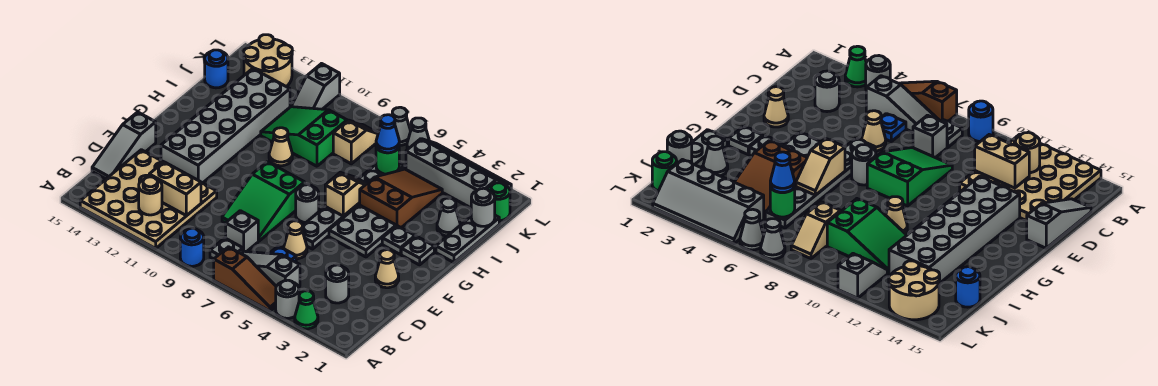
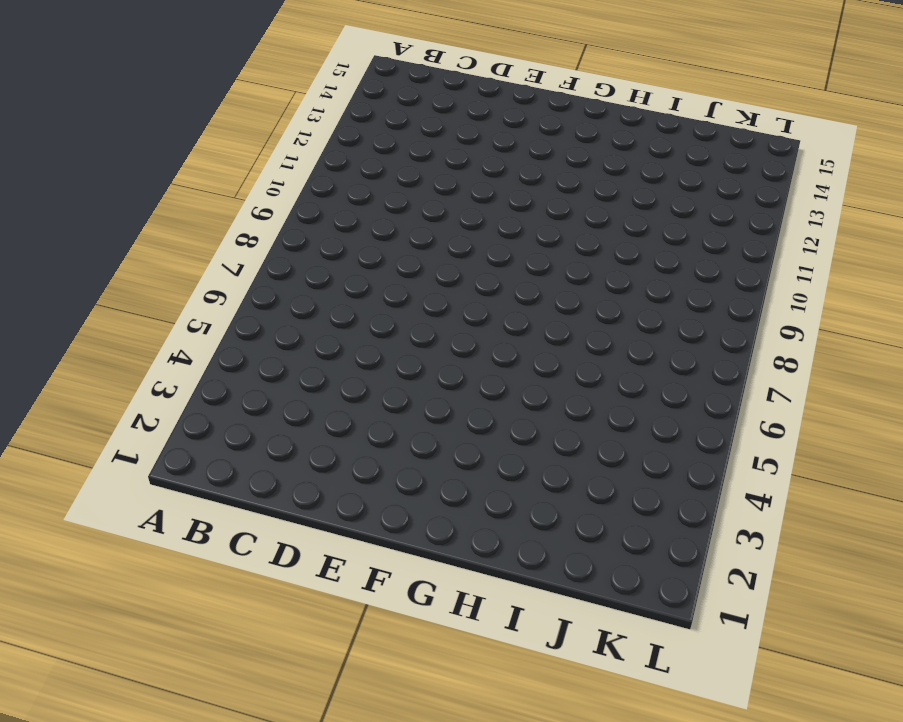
none -> green 1x1 cone [295,291,318,329]
none -> grey 1x1 round brick [276,280,299,318]
none -> brown 1x3 slope [214,247,276,311]
none -> blue 1x1 round brick [180,228,204,266]

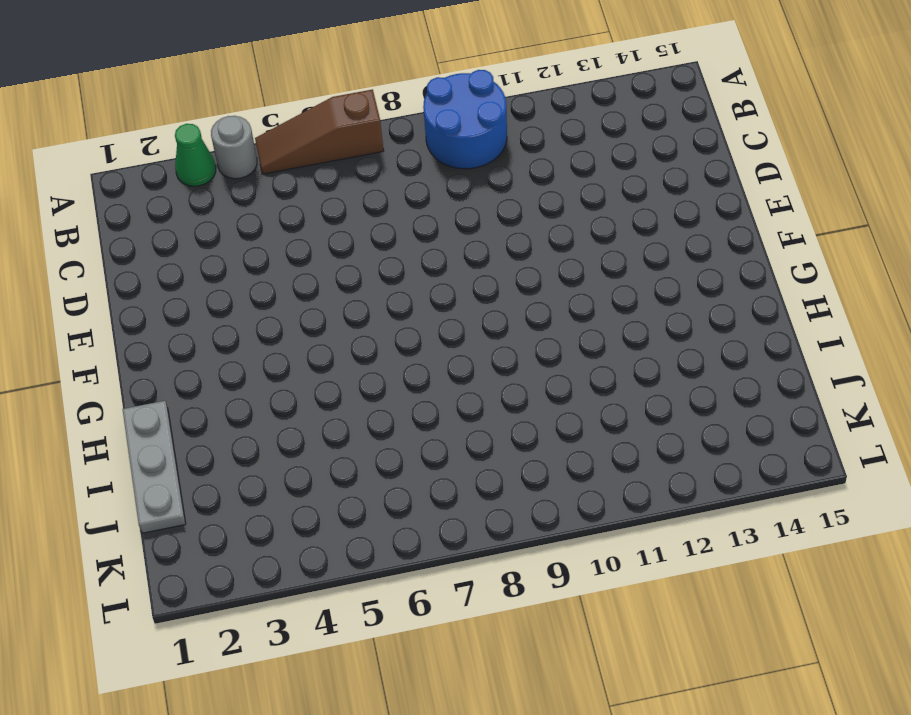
blue 2x2 round brick [423,70,507,169] -> blue 1x1 round brick [180,228,204,266]
none -> tan 4x4 plate [80,150,217,248]
none -> grey 1x3 slope [241,251,300,287]
none -> grey 1x1 plate [210,238,243,259]
none -> grey 1x1 round brick [326,265,349,303]

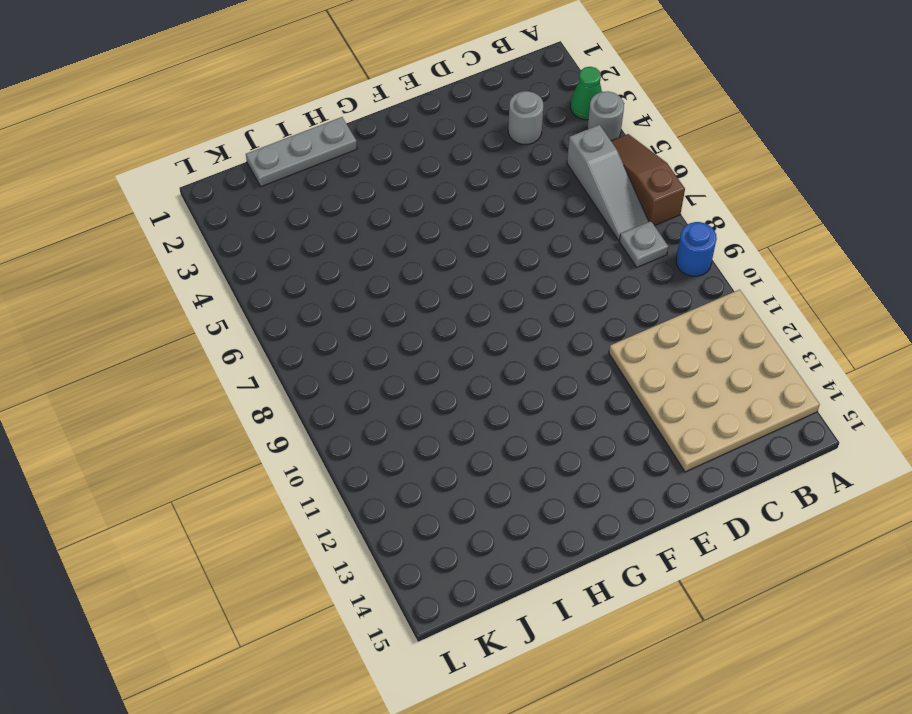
none -> blue 1x1 plate [270,246,296,262]
none -> grey 1x1 brick [226,211,258,252]
none -> grey 1x3 slope [92,112,156,179]
none -> tan 1x1 cone [284,221,307,259]

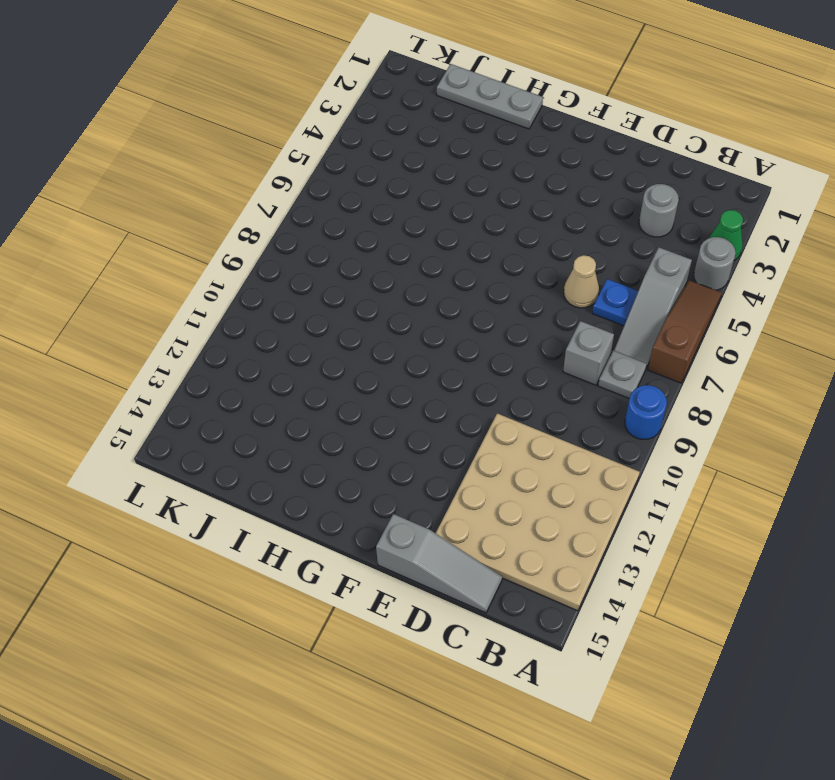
none -> green 2x3 slope [222,162,305,241]
none -> tan 1x1 cone [375,250,399,288]
none -> grey 1x6 plate [303,163,404,249]
none -> grey 2x6 brick [161,69,290,183]

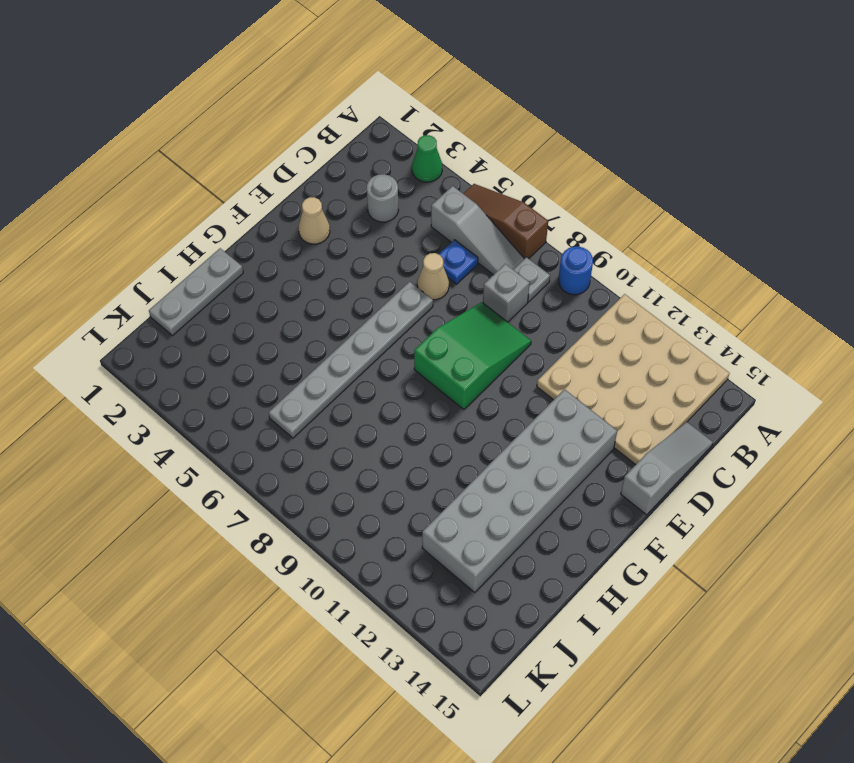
none -> grey 1x1 round brick [276,280,299,318]
none -> grey 2x2 plate [329,205,396,257]
none -> grey 1x1 round brick [296,185,319,223]
none -> grey 1x1 plate [401,236,434,265]

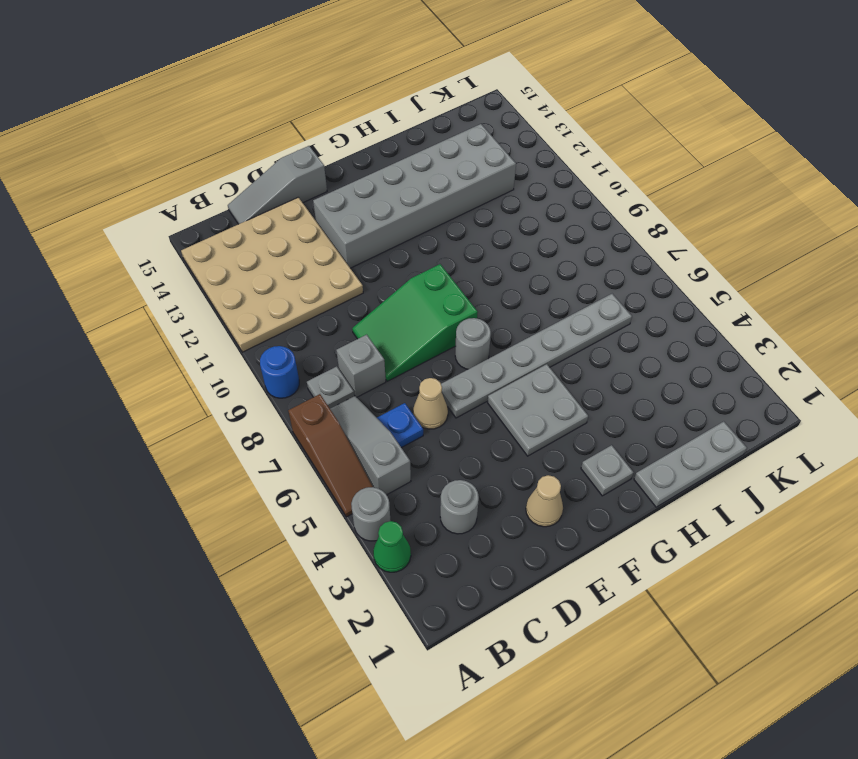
none -> grey 1x1 plate [382,226,415,255]
none -> brown 2x3 slope [360,169,442,228]
none -> tan 1x1 cone [269,128,292,166]
none -> grey 1x1 cone [437,198,460,236]

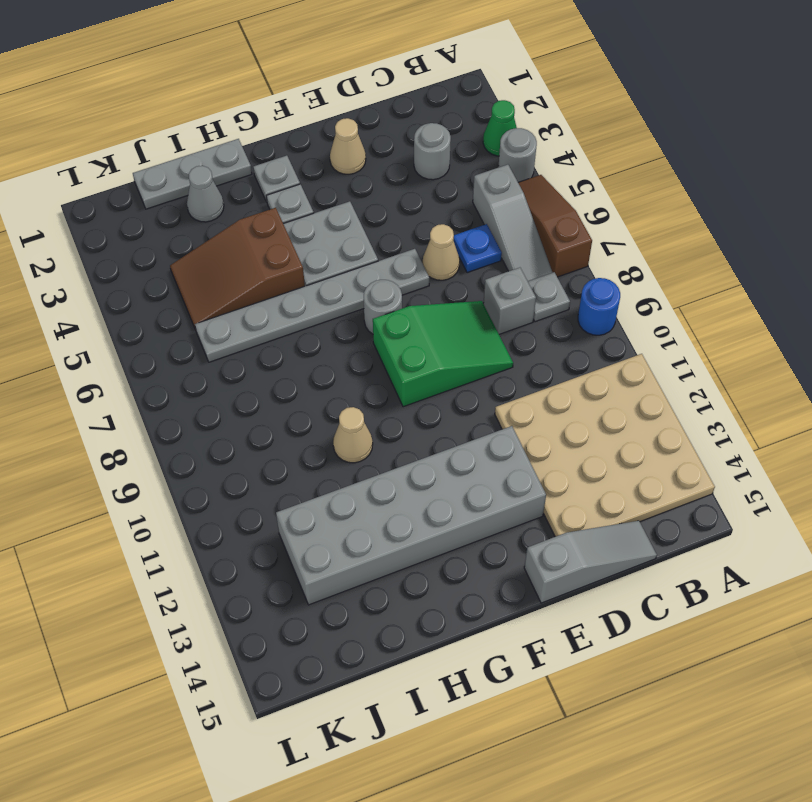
none -> green 2x3 slope [261,107,347,166]
none -> tan 1x2 slope [333,120,378,164]
none -> blue 1x1 round brick [205,50,228,88]
none -> green 1x1 round brick [488,183,510,221]

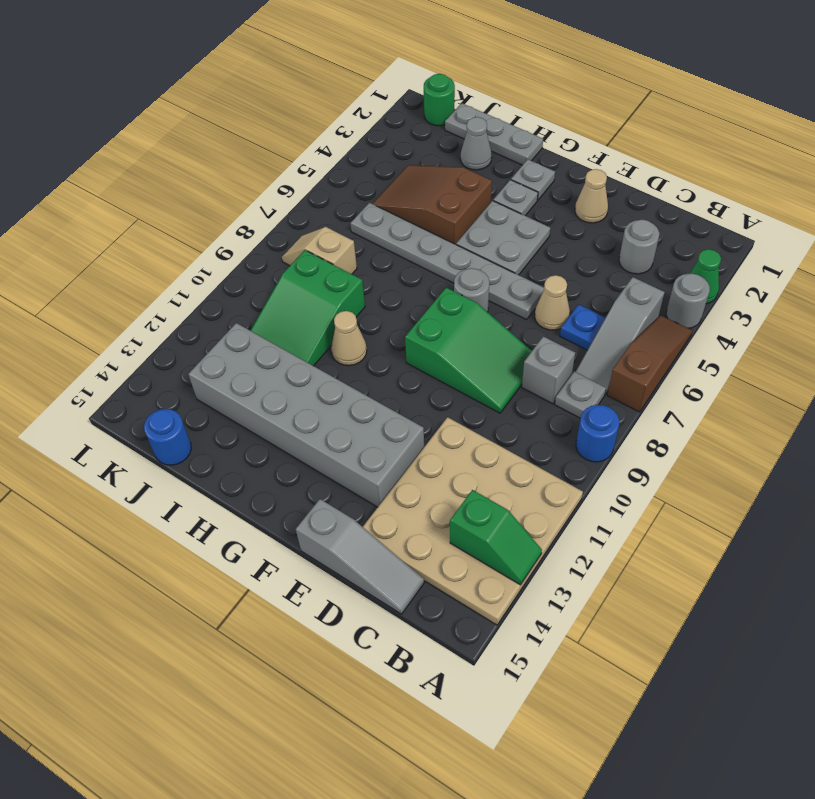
green 1x2 slope [450,490,542,585] -> none
none -> grey 2x4 slope [406,139,511,208]
none -> grey 1x2 slope [292,64,340,109]
none -> tan 2x2 round brick [244,35,292,87]
none -> grey 1x1 cone [407,118,429,150]

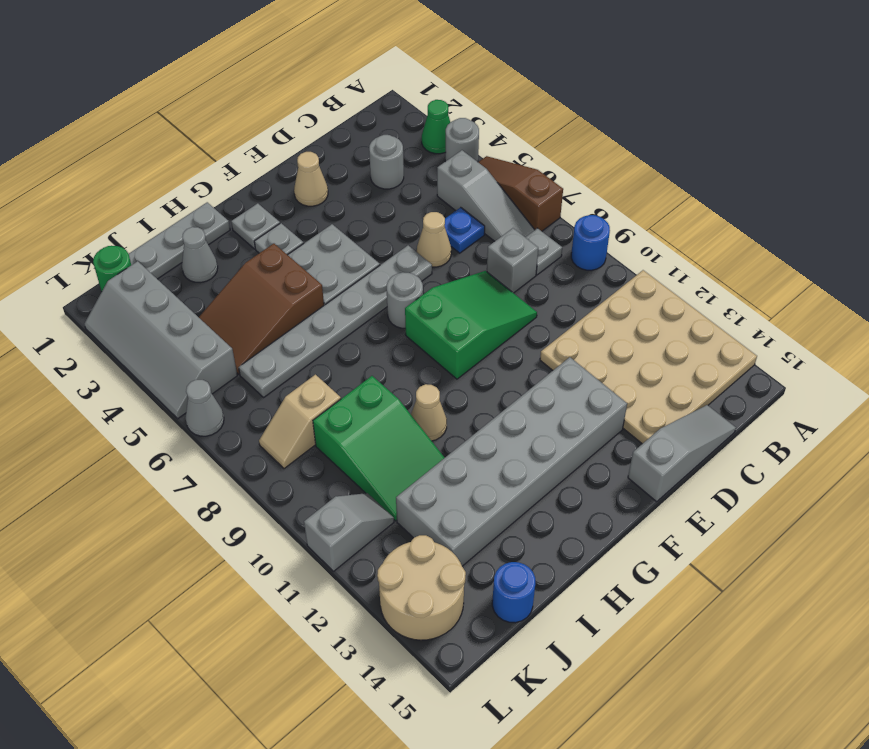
none -> grey 1x1 cone [392,107,411,145]
none -> tan 1x1 round brick [139,177,162,215]
none -> tan 1x2 brick [149,162,201,216]
none -> tan 1x2 slope [325,173,367,216]

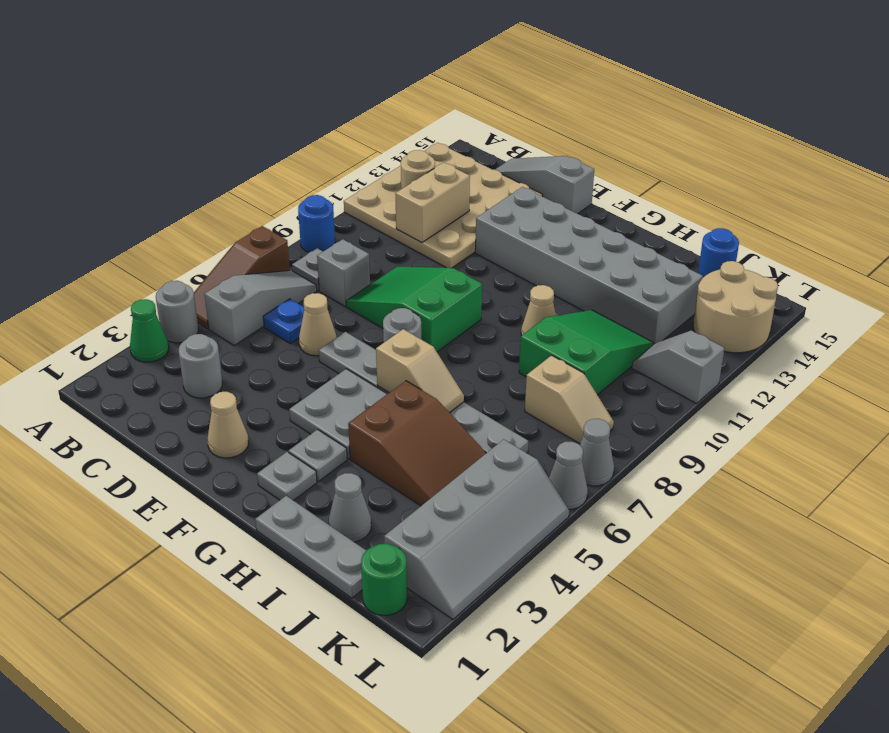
none -> grey 1x1 round brick [471,188,495,226]
none -> green 1x1 round brick [376,147,399,174]
none -> blue 1x1 cone [376,115,399,153]

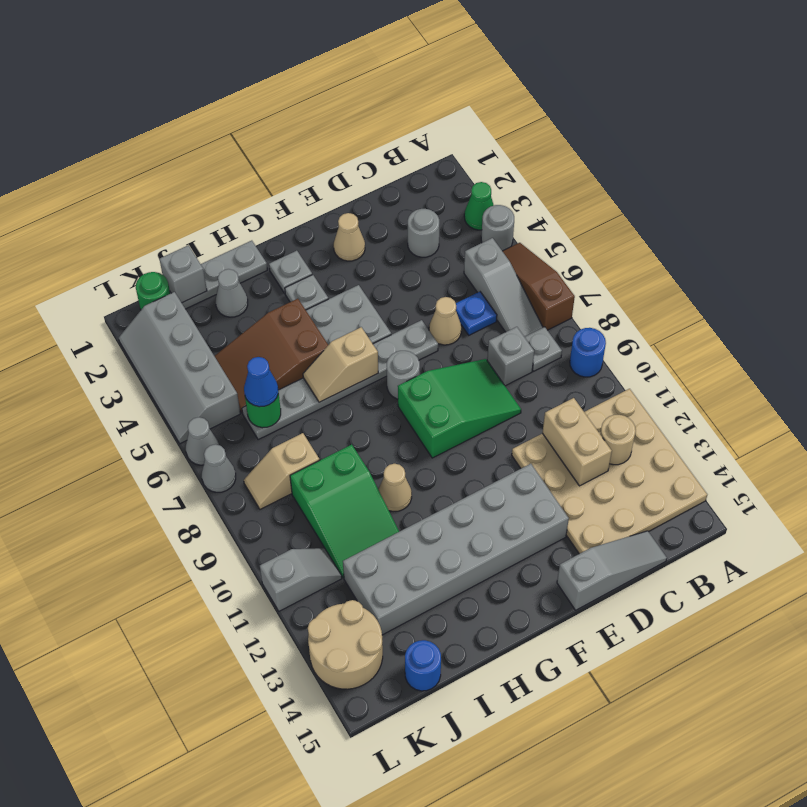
grey 1x1 brick [160,245,207,303] -> grey 1x1 round brick [471,188,495,226]

